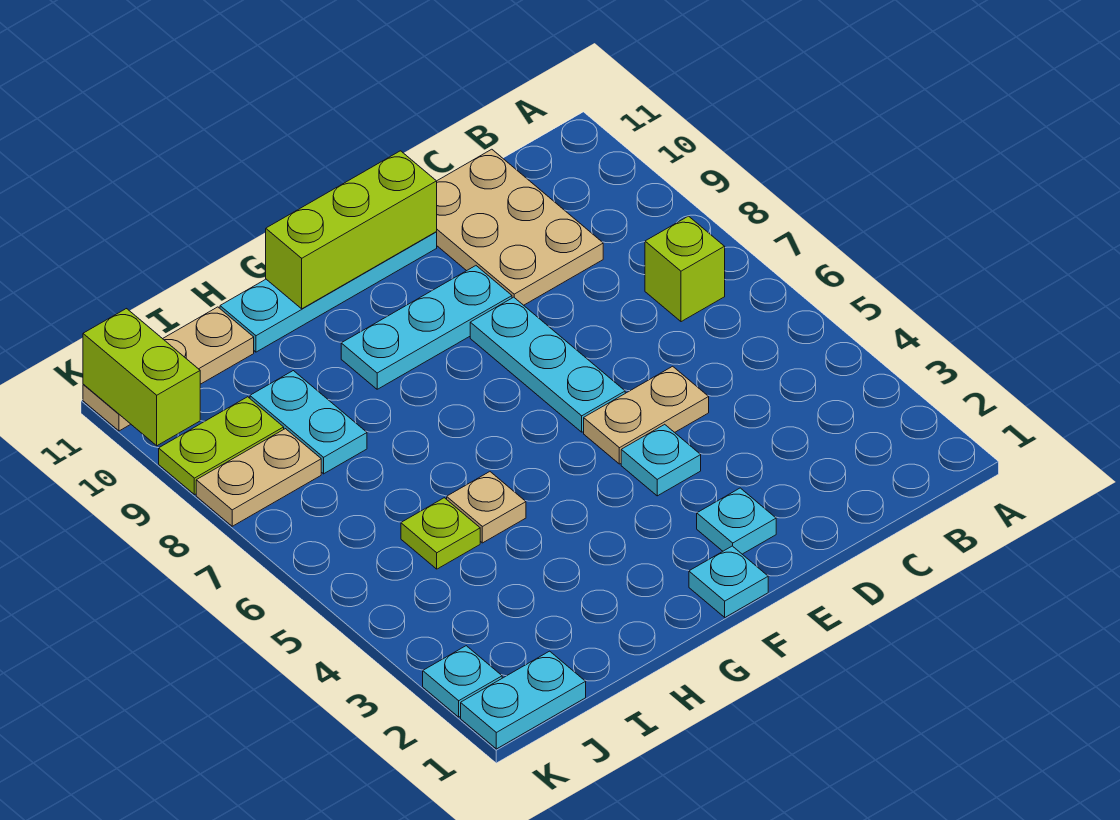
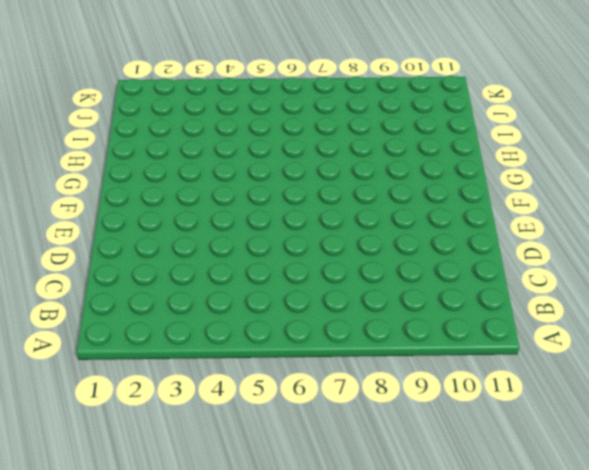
none -> lime 1x1 brick [645,216,725,322]
none -> tan 2x3 plate [436,149,603,305]
none -> tan 1x2 plate [584,366,709,464]

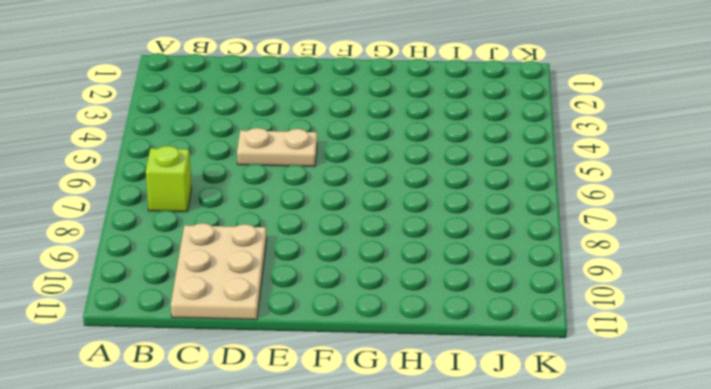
none -> cyan 1x1 plate [697,488,776,554]
none -> cyan 1x1 plate [621,424,701,496]
none -> cyan 1x3 plate [470,297,625,432]

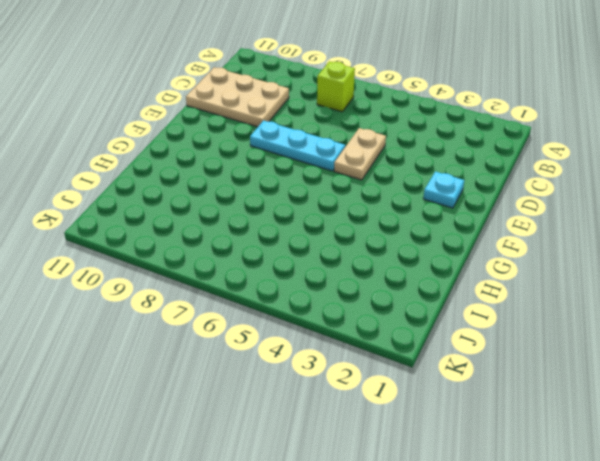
none -> cyan 1x1 plate [621,424,701,496]
none -> cyan 1x3 plate [341,266,512,389]
none -> cyan 1x4 plate [220,232,437,352]

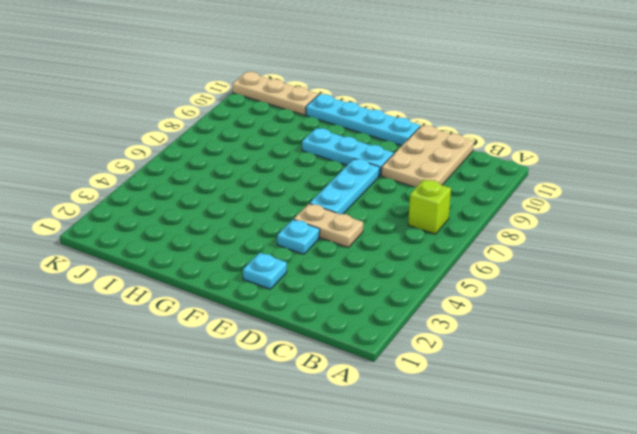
none -> cyan 1x1 plate [689,546,768,617]
none -> tan 1x1 plate [447,472,526,543]
none -> lime 1x1 plate [401,498,480,569]

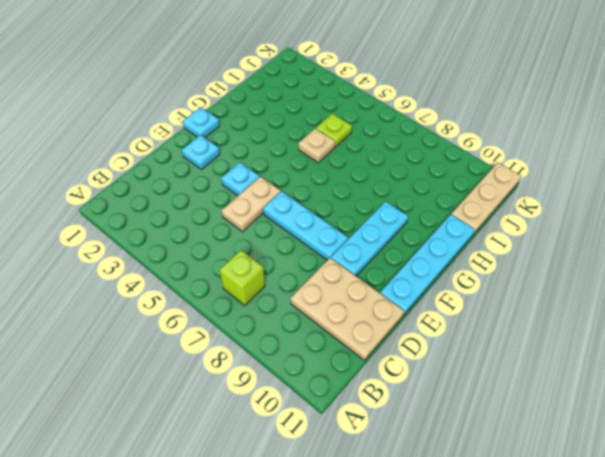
none -> cyan 1x2 plate [250,371,367,474]
none -> cyan 1x2 plate [461,651,586,749]
none -> tan 1x2 plate [196,429,321,526]

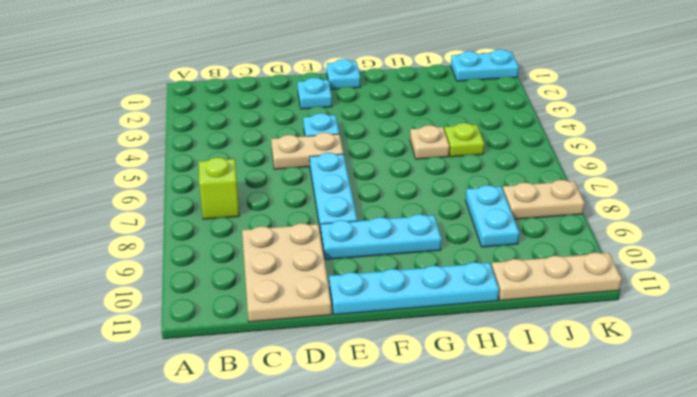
none -> lime 1x2 plate [159,397,284,495]
none -> cyan 1x1 plate [423,646,502,717]
none -> lime 1x3 brick [266,151,437,309]

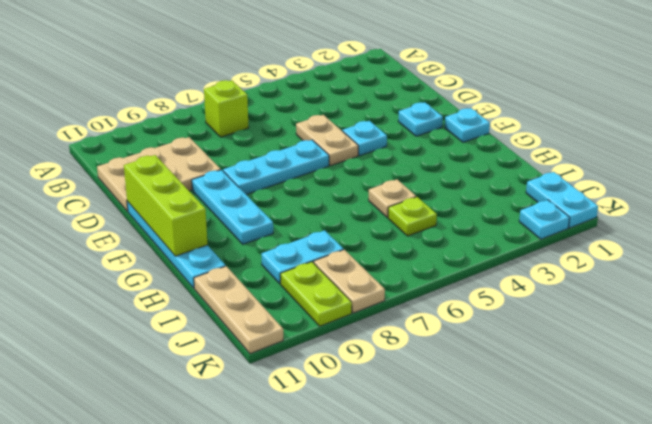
none -> lime 1x2 brick [83,309,200,446]

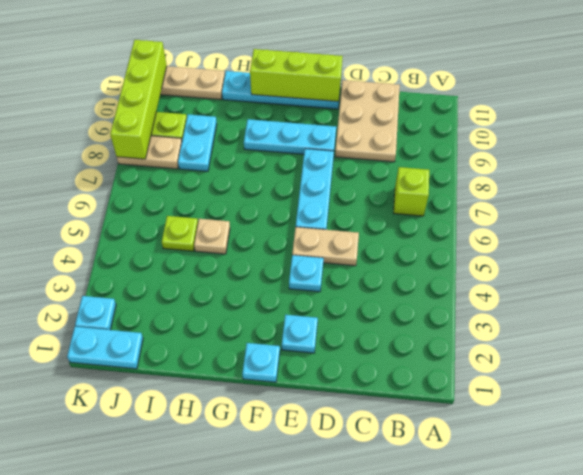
lime 1x4 brick [110,40,167,159] -> lime 1x2 brick [83,309,200,446]

